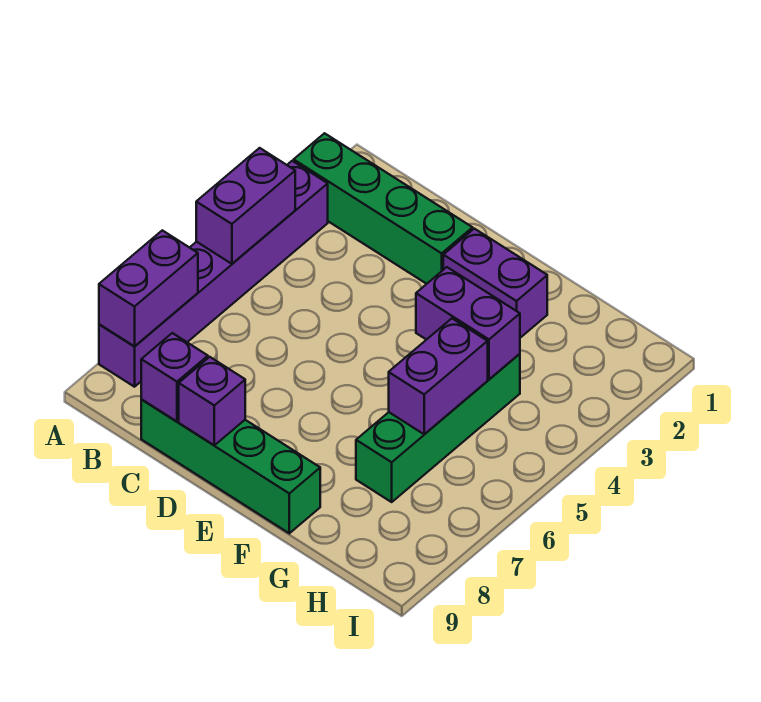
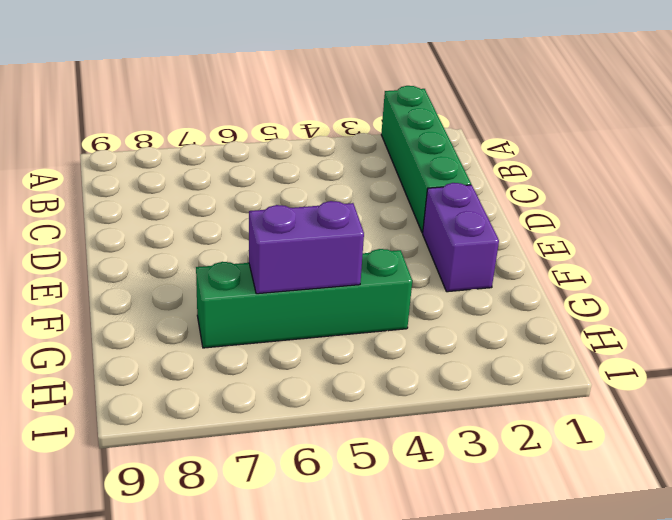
none -> purple 1x6 brick [99,161,328,387]
none -> green 1x4 brick [141,400,320,533]

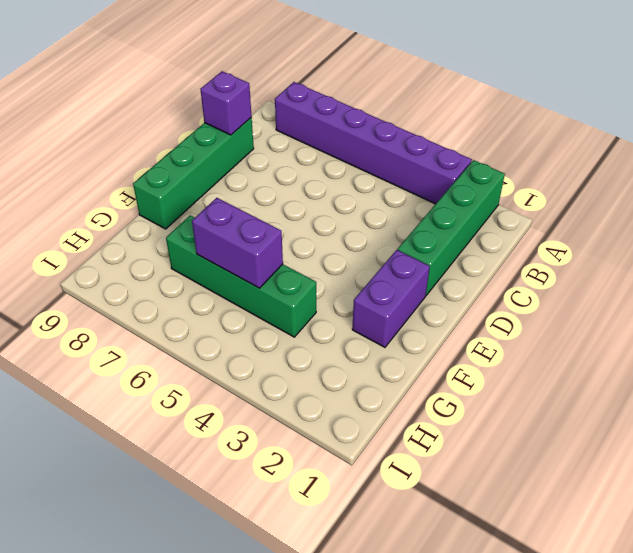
none -> purple 1x2 brick [196,148,295,264]
none -> purple 1x2 brick [99,230,198,347]

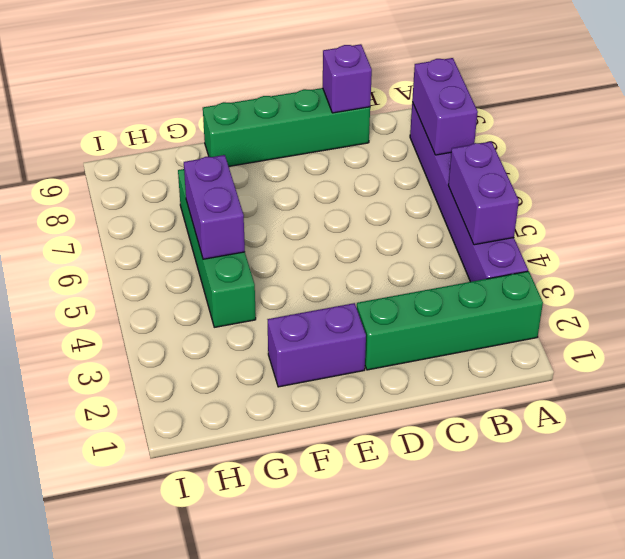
none -> purple 1x1 brick [179,357,245,445]
none -> purple 1x2 brick [416,267,520,379]

